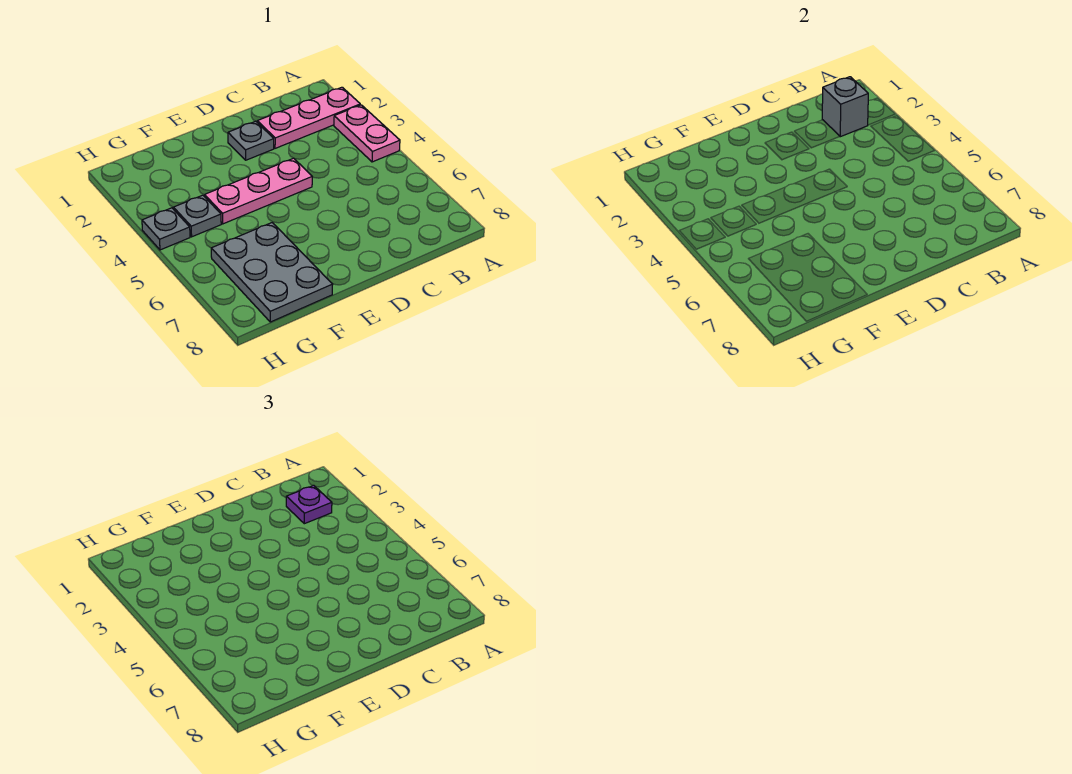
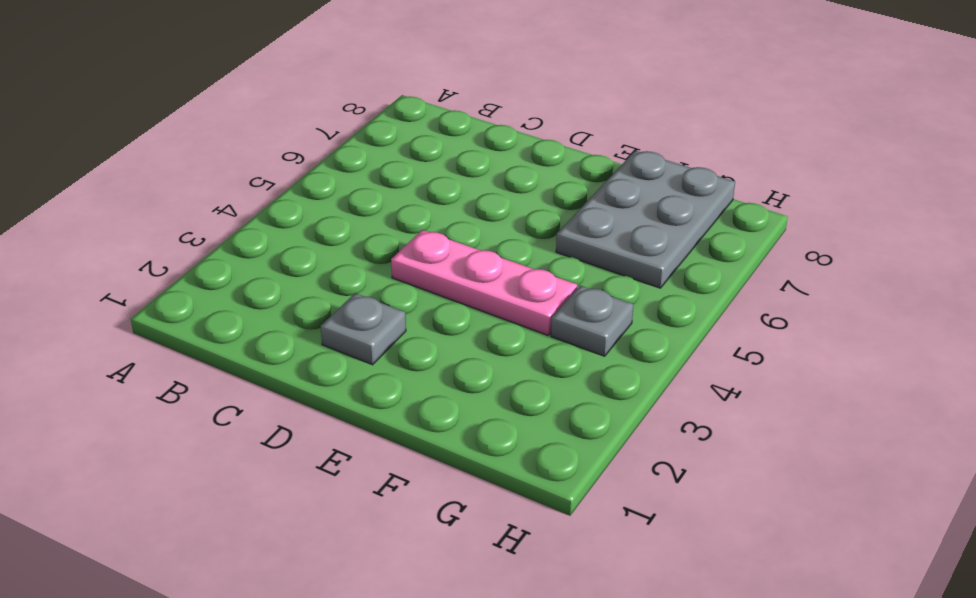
none -> pink 1x3 plate [257,87,360,148]
none -> pink 1x2 plate [334,105,400,162]

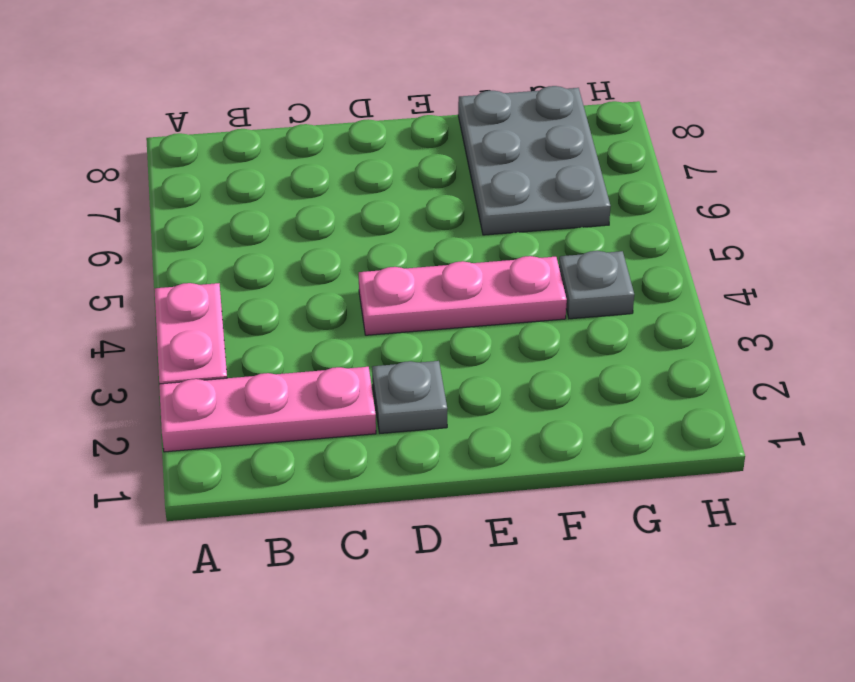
none -> grey 1x1 plate [142,208,190,250]
none -> grey 1x1 brick [822,77,868,137]

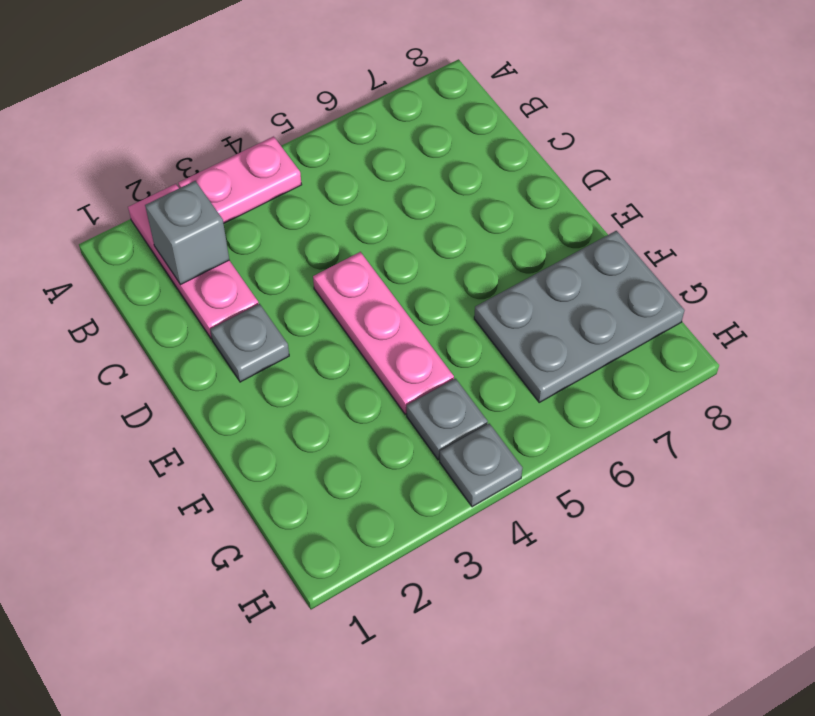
none -> purple 1x1 plate [286,485,332,524]

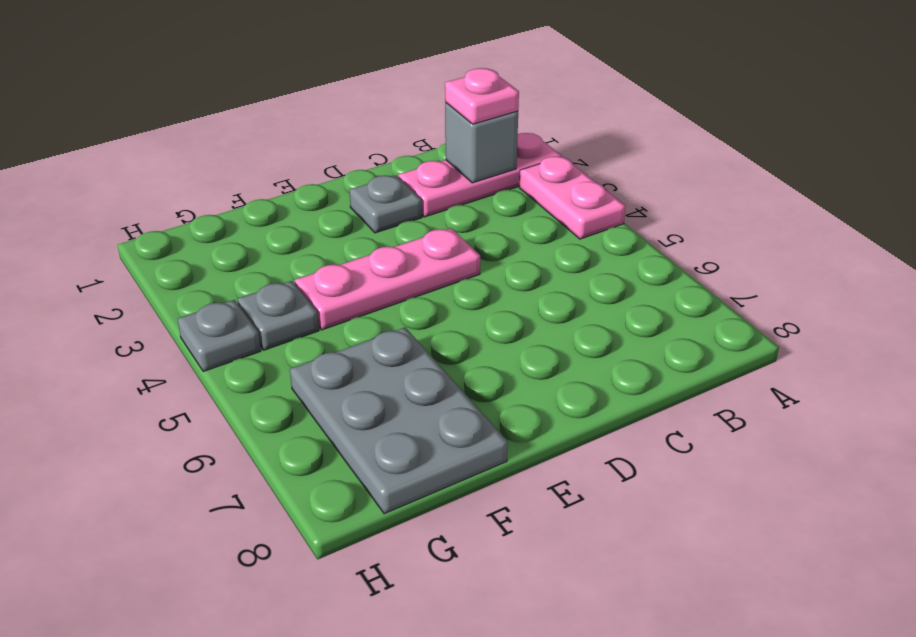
pink 1x1 plate [445,68,519,124] -> purple 1x1 plate [286,485,332,524]

